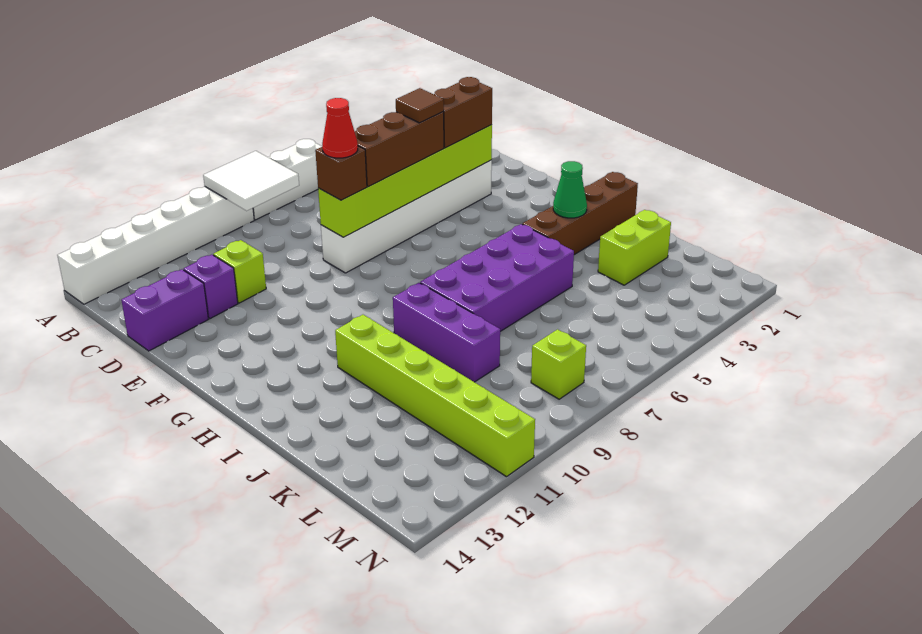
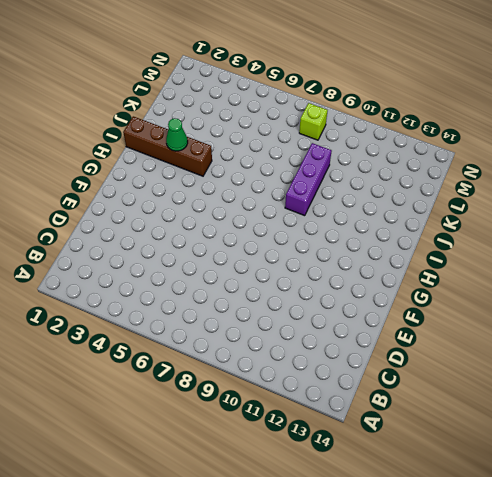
none -> white 1x3 brick [253,139,322,220]
none -> white 1x6 brick [57,187,254,304]
none -> lime 1x1 brick [213,240,266,303]

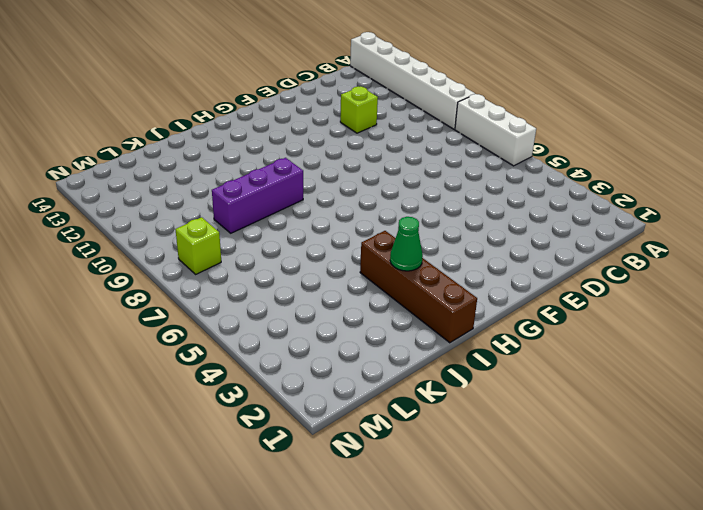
none -> purple 1x1 brick [184,255,238,319]
none -> purple 1x2 brick [121,269,208,351]
none -> white 1x6 brick [321,160,492,273]

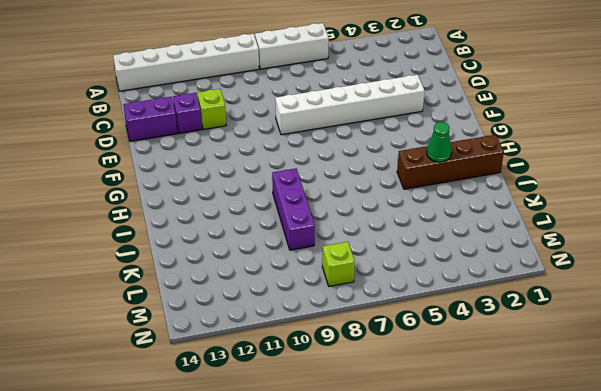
none -> purple 2x4 brick [420,224,574,331]
none -> lime 1x6 brick [335,315,535,477]
none -> lime 1x2 brick [598,210,671,285]

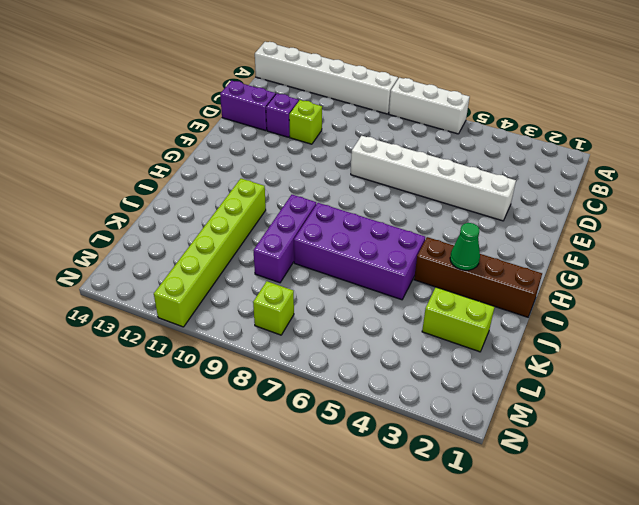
none -> white 2x2 tile [203,151,299,211]
none -> lime 1x6 brick [318,125,492,237]
none -> brown 1x2 brick [434,77,492,148]

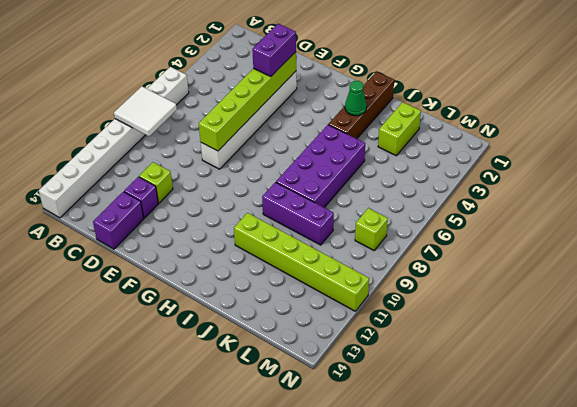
purple 1x2 brick [252,24,296,77] -> brown 1x2 brick [434,77,492,148]
none -> brown 1x3 brick [355,112,444,187]
none -> brown 1x1 brick [315,146,367,200]
none -> brown 1x1 tile [396,88,444,123]

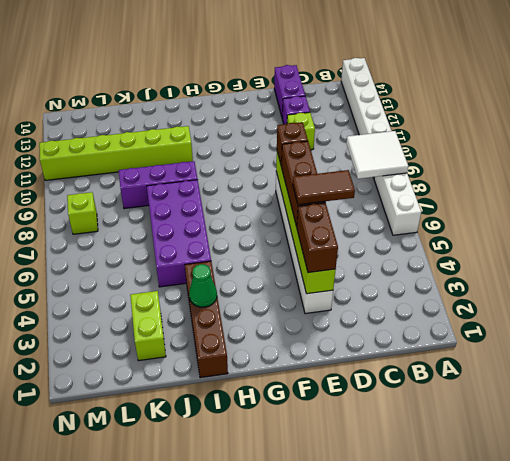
brown 1x2 tile [293,170,355,205] -> brown 1x1 tile [396,88,444,123]
none -> red 1x1 cone [322,98,358,158]

